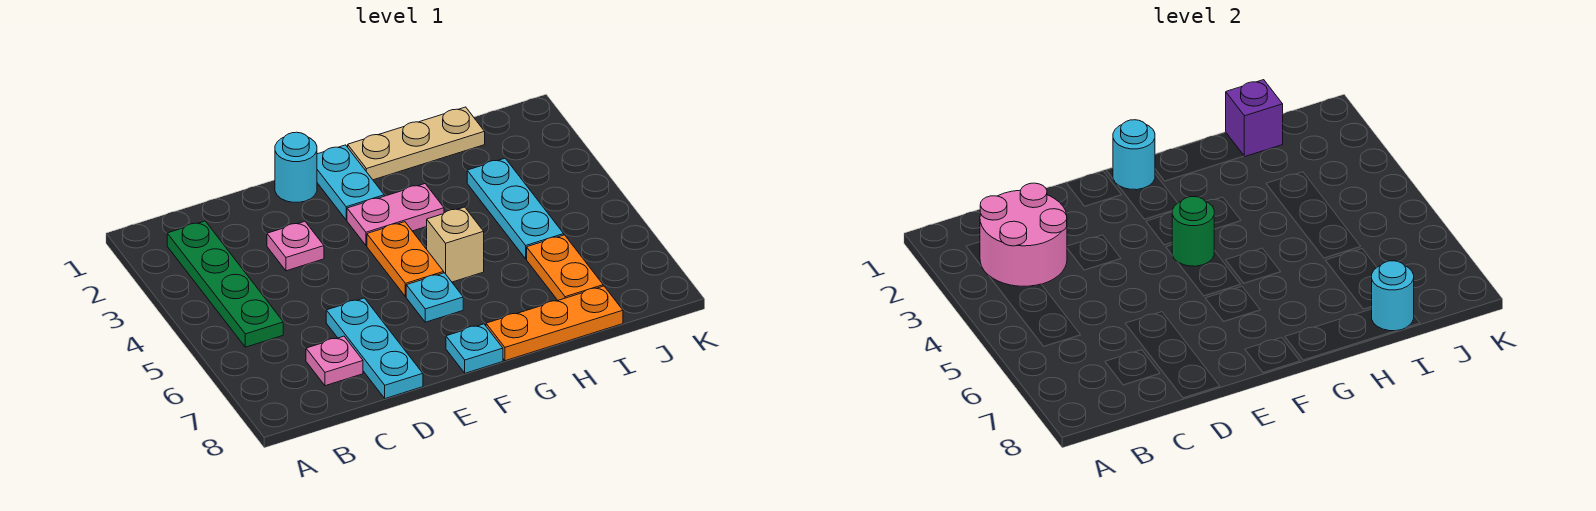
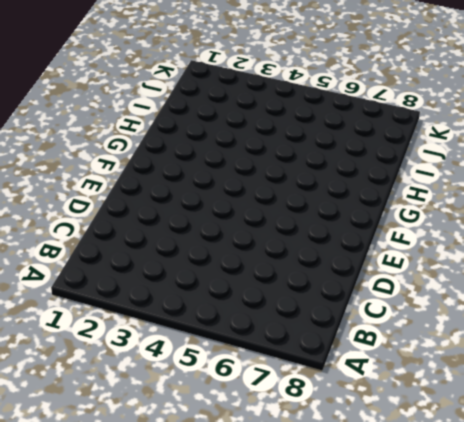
none -> green 1x4 plate [167,221,283,347]
none -> pink 1x1 plate [306,336,363,386]
none -> pink 1x1 plate [267,222,324,271]

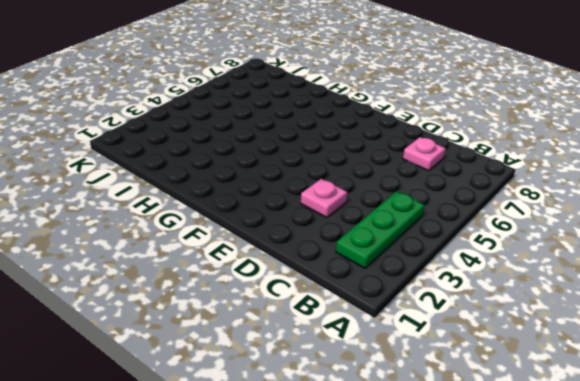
green 1x3 plate [336,191,425,268] -> green 1x4 plate [167,221,283,347]
none -> cyan 1x3 plate [326,298,423,399]
none -> cyan 1x1 round brick [275,132,317,202]
none -> cyan 1x2 plate [317,145,384,220]

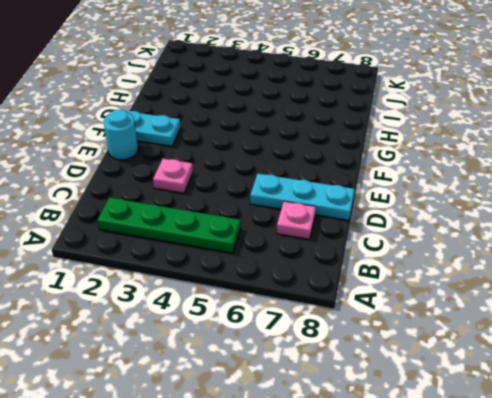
none -> pink 1x2 plate [347,184,444,246]
none -> orange 1x2 plate [367,222,444,297]
none -> cyan 1x1 plate [406,273,463,322]

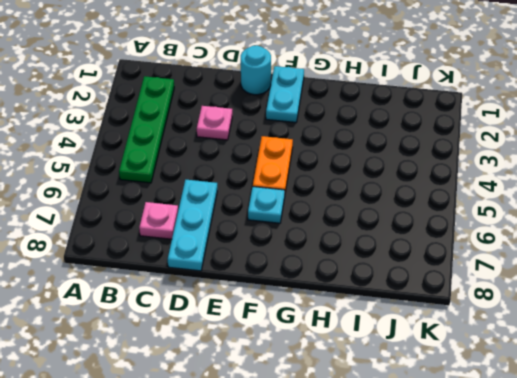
none -> pink 1x2 plate [347,184,444,246]
none -> cyan 1x1 plate [446,324,503,373]
none -> tan 1x3 plate [348,107,485,180]

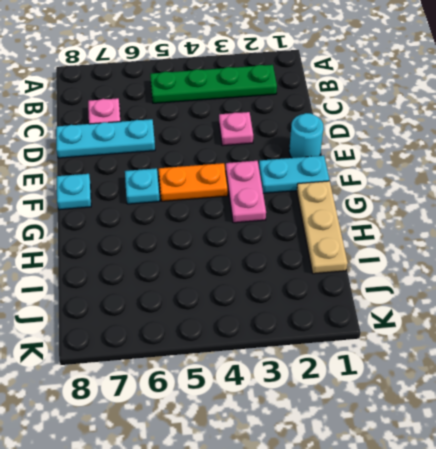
none -> tan 1x1 brick [427,207,484,282]
none -> orange 1x3 plate [486,286,623,361]
none -> cyan 1x3 plate [467,158,564,259]

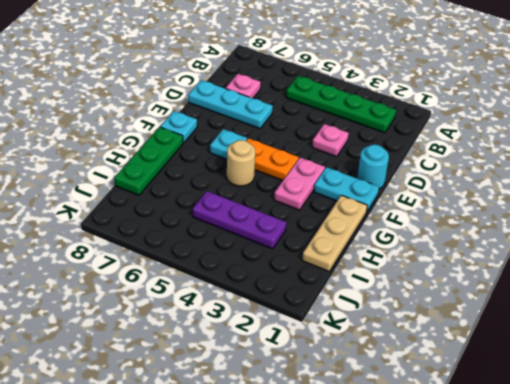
tan 1x1 round brick [227,140,255,186] -> tan 1x1 brick [427,207,484,282]
green 1x3 plate [114,127,183,195] -> orange 1x3 plate [486,286,623,361]
purple 1x3 plate [193,191,286,249] -> cyan 1x3 plate [467,158,564,259]
none -> orange 1x2 plate [527,235,603,300]
none -> pink 2x2 round brick [980,183,1067,286]
none -> cyan 1x1 round brick [1113,120,1155,190]

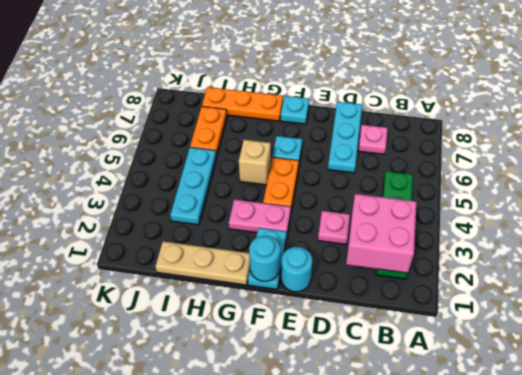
pink 2x2 brick [346,194,416,273] -> pink 2x2 round brick [980,183,1067,286]
none -> green 1x1 round brick [1172,197,1214,266]
none -> purple 1x1 brick [1226,80,1283,157]
none -> cyan 1x1 round brick [1372,261,1414,331]

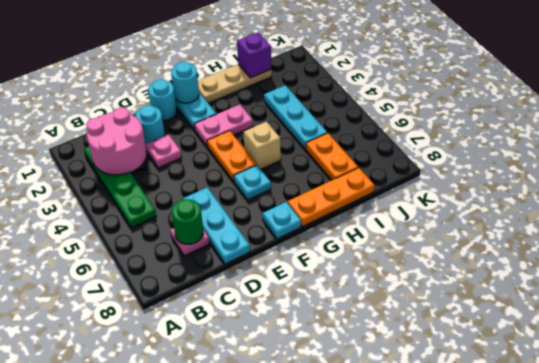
green 1x1 round brick [172,199,203,244] -> green 1x1 round brick moved to [1172,197,1214,266]
cyan 1x1 round brick [135,105,165,144] -> cyan 1x1 round brick moved to [1372,261,1414,331]

